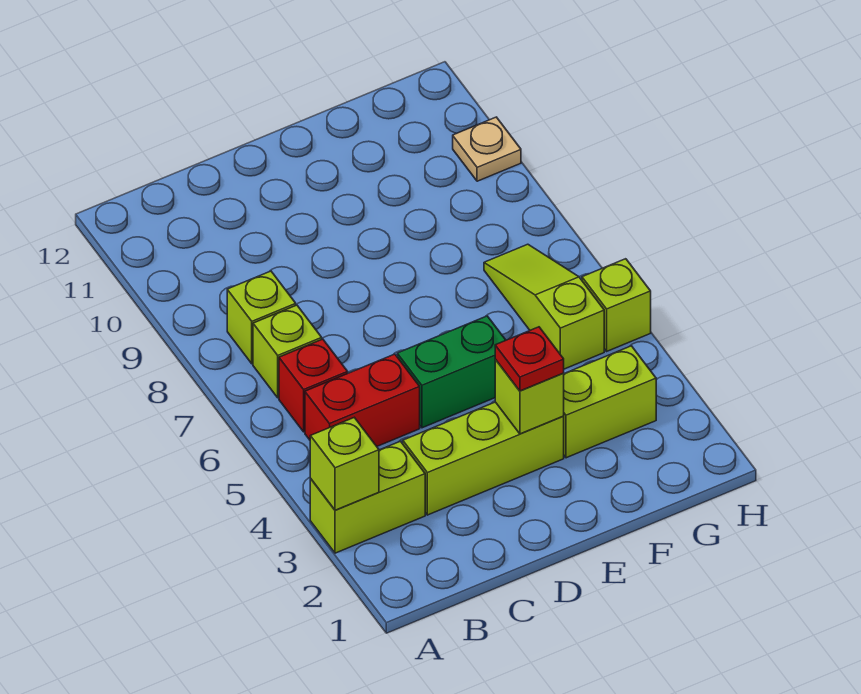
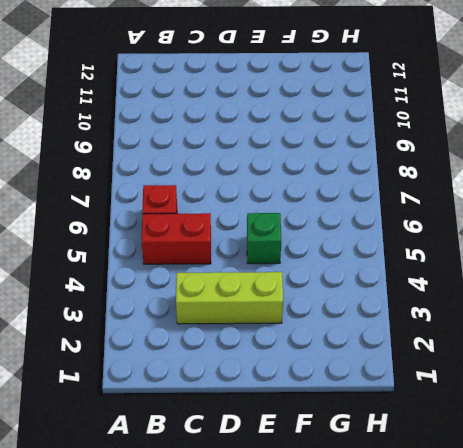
green 1x1 brick [247,213,281,264] -> green 1x2 brick [397,316,506,428]
none -> lime 1x2 brick [310,441,425,553]
none -> lime 1x1 brick [253,305,322,398]
none -> lime 1x1 brick [227,271,296,364]

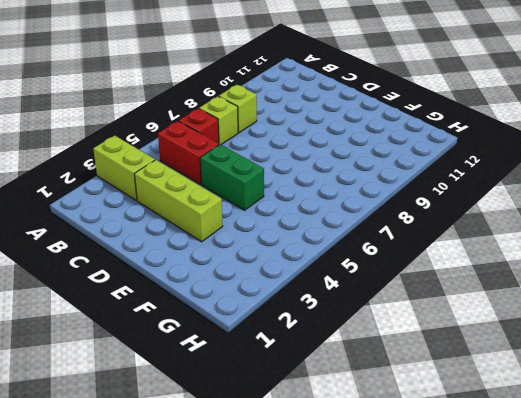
none -> lime 1x2 brick [564,346,656,458]
none -> lime 1x3 slope [484,244,604,369]
none -> lime 1x1 brick [582,259,651,351]

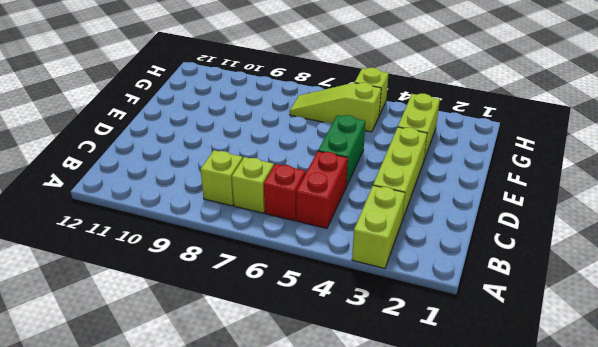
none -> tan 1x1 plate [453,117,521,181]
none -> lime 1x1 brick [310,418,379,510]
none -> lime 1x1 brick [495,359,564,434]

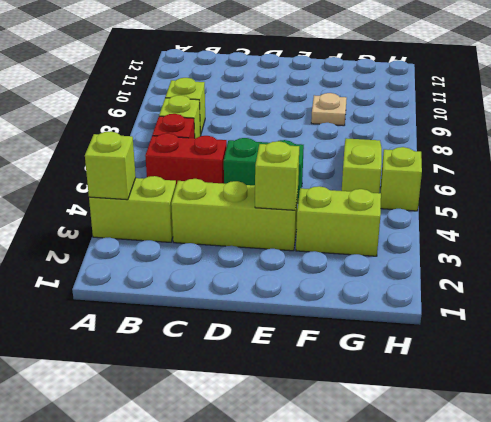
tan 1x1 plate [311,93,347,126] -> tan 1x1 plate moved to [453,117,521,181]
none -> red 1x1 plate [495,327,564,391]

